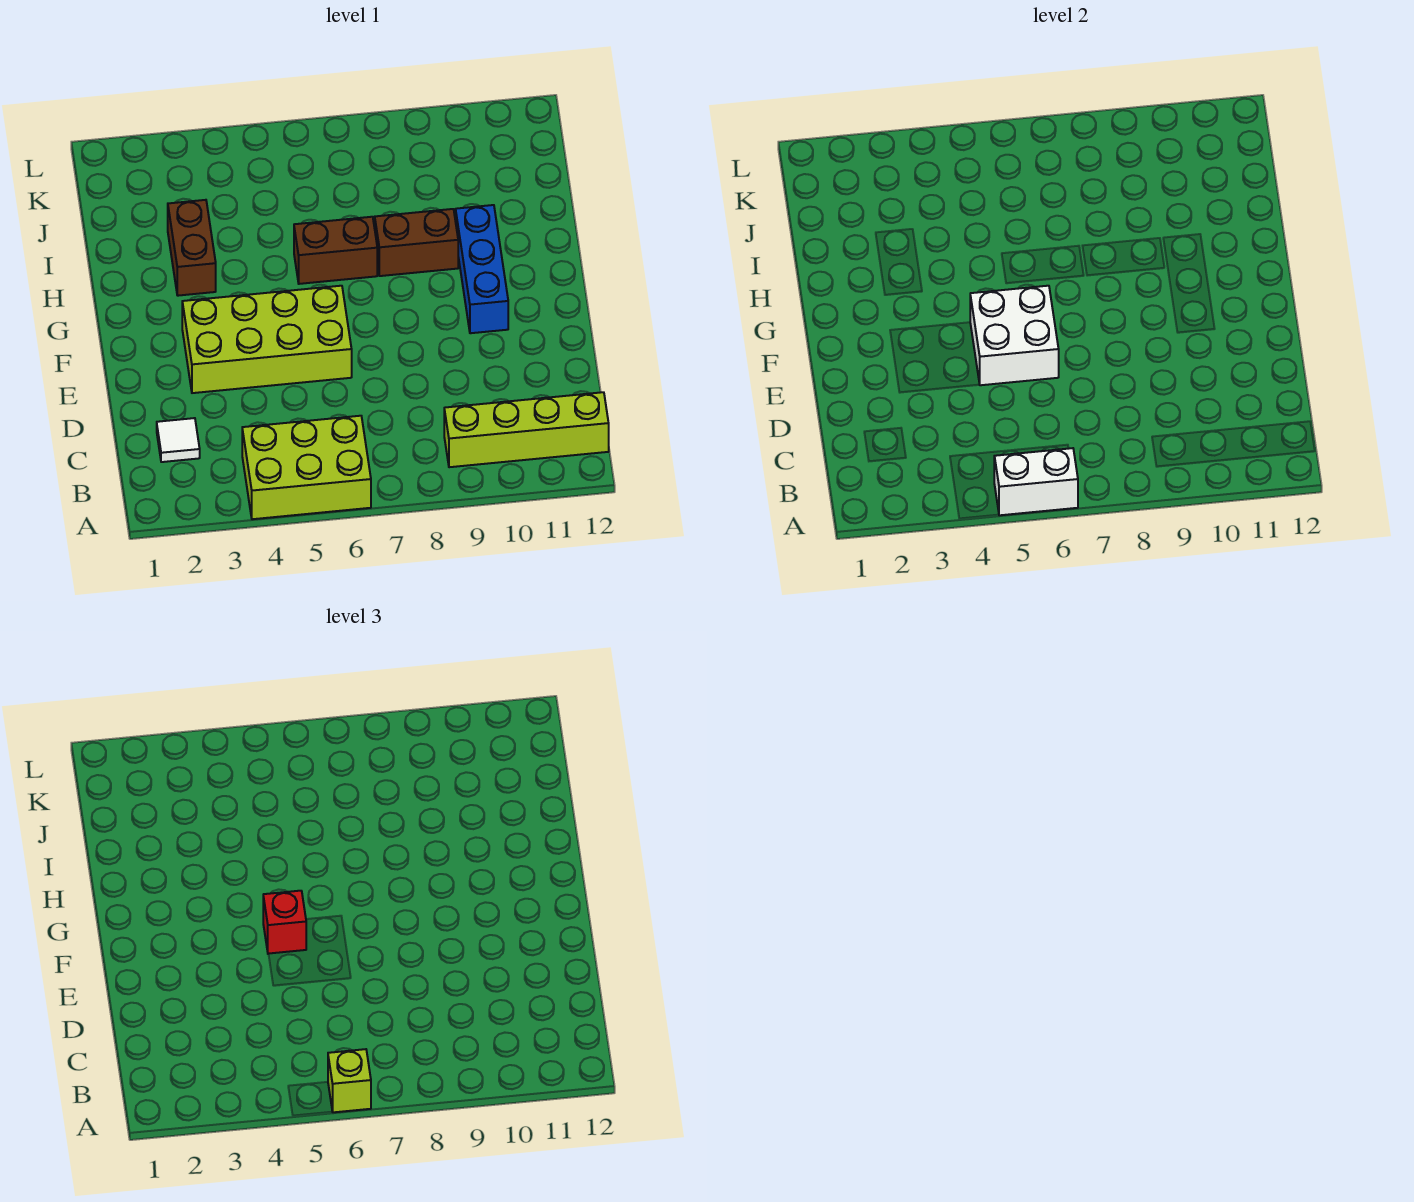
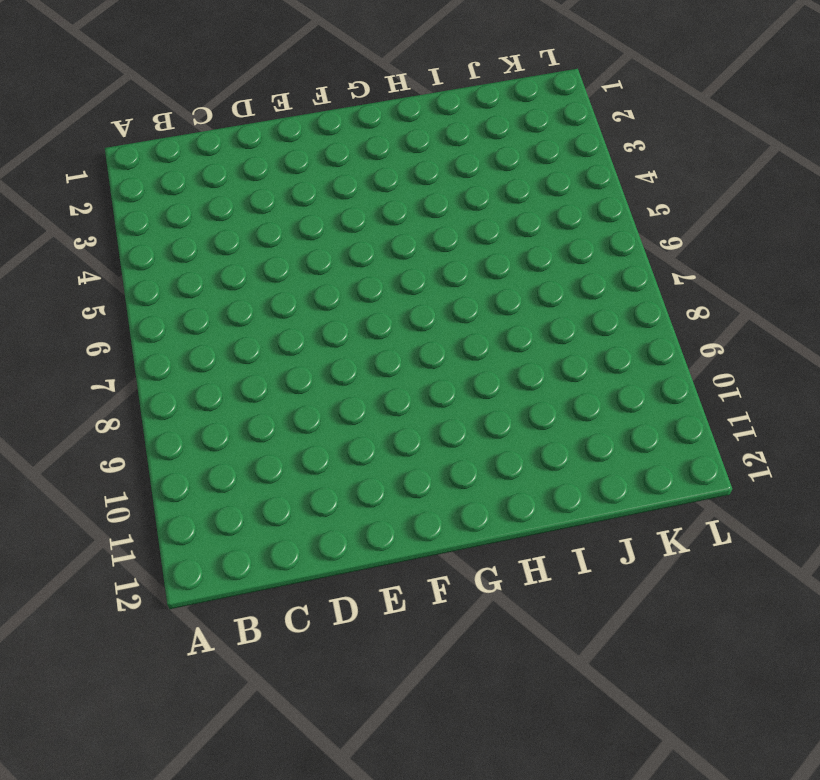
none -> lime 2x3 brick [242,416,371,519]
none -> lime 1x4 brick [444,392,609,467]
none -> white 1x1 tile [157,418,200,462]

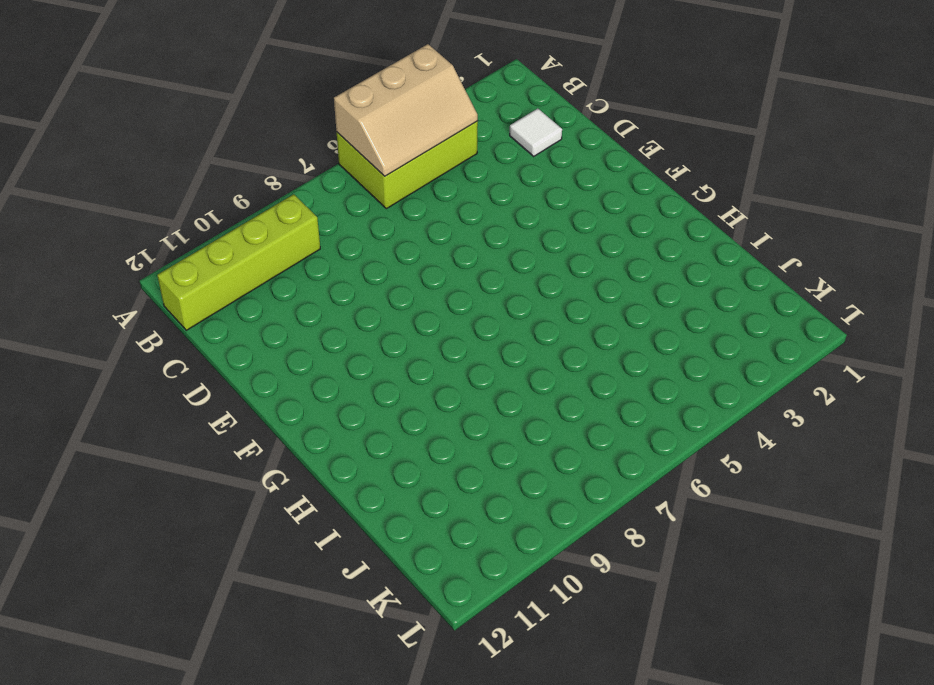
tan 2x3 slope [334,44,478,176] -> white 1x2 brick [994,448,1078,515]
none -> lime 2x4 brick [182,286,352,393]
none -> blue 1x3 brick [456,205,508,333]
none -> brown 1x2 brick [168,200,216,296]

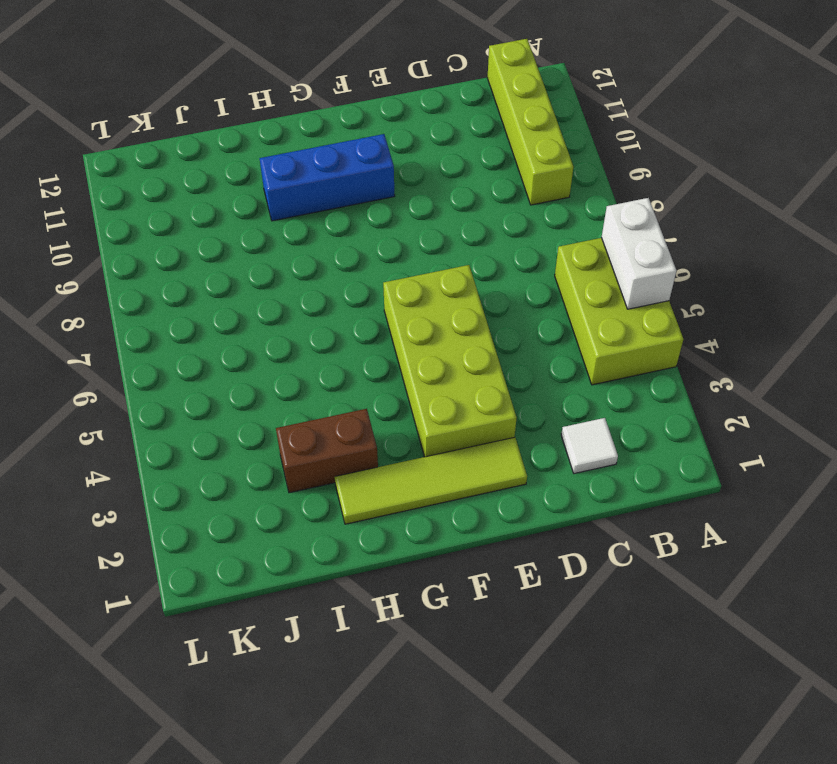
lime 1x4 tile [335,437,527,524] -> none
none -> brown 1x2 brick [294,217,377,284]
none -> brown 1x2 brick [375,209,458,276]
none -> white 2x2 brick [970,286,1059,385]

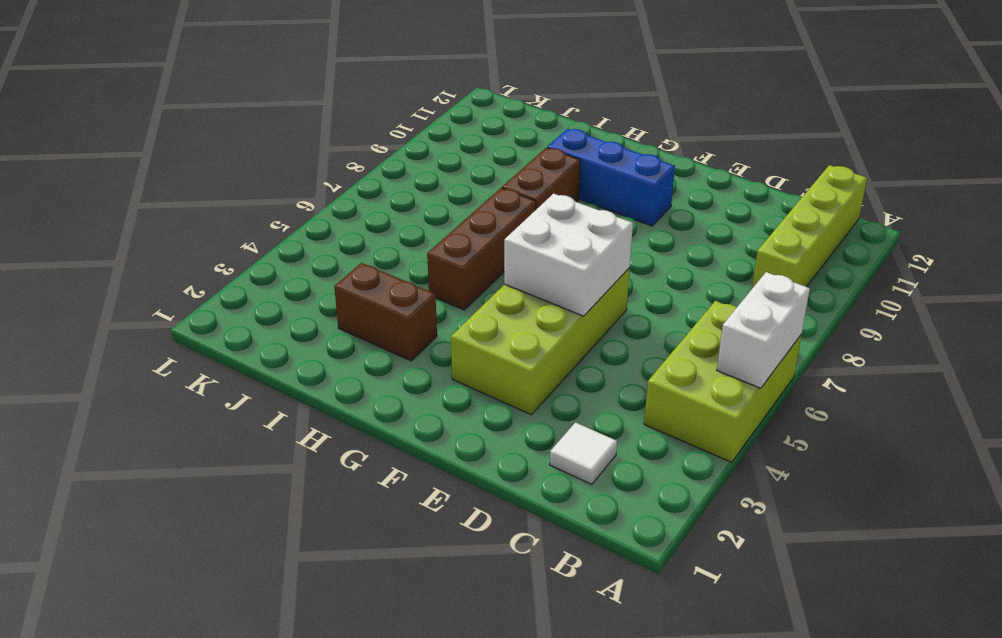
brown 1x3 brick [427,188,536,310] -> brown 1x2 brick [294,217,377,284]
none -> lime 1x1 brick [328,1049,371,1112]
none -> red 1x1 brick [263,891,306,954]

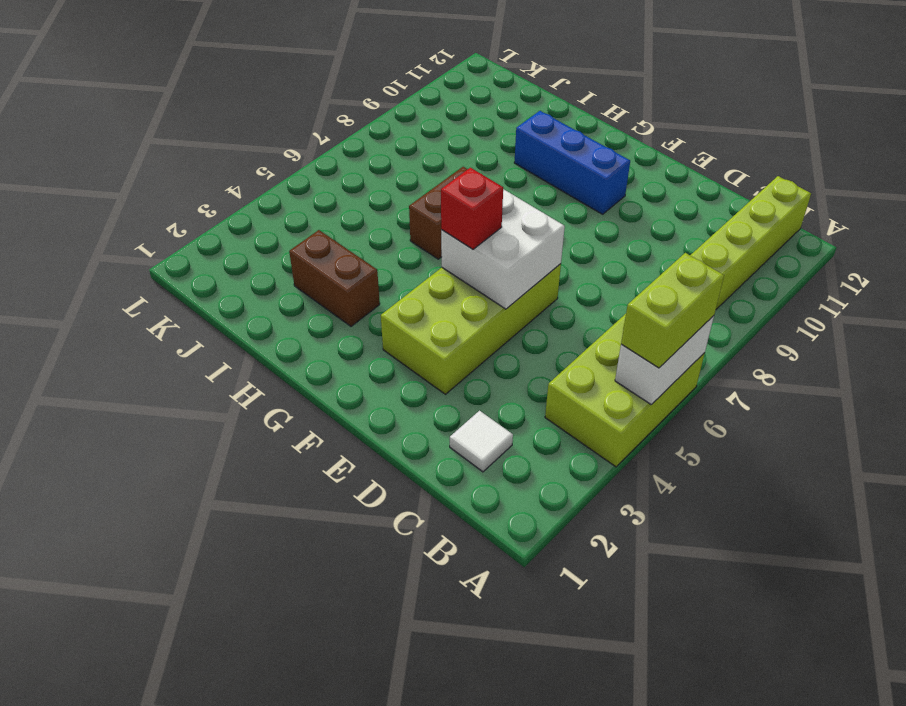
lime 1x2 brick [621,253,724,368] -> lime 1x1 brick [328,1049,371,1112]
none -> brown 1x2 brick [375,209,458,276]

